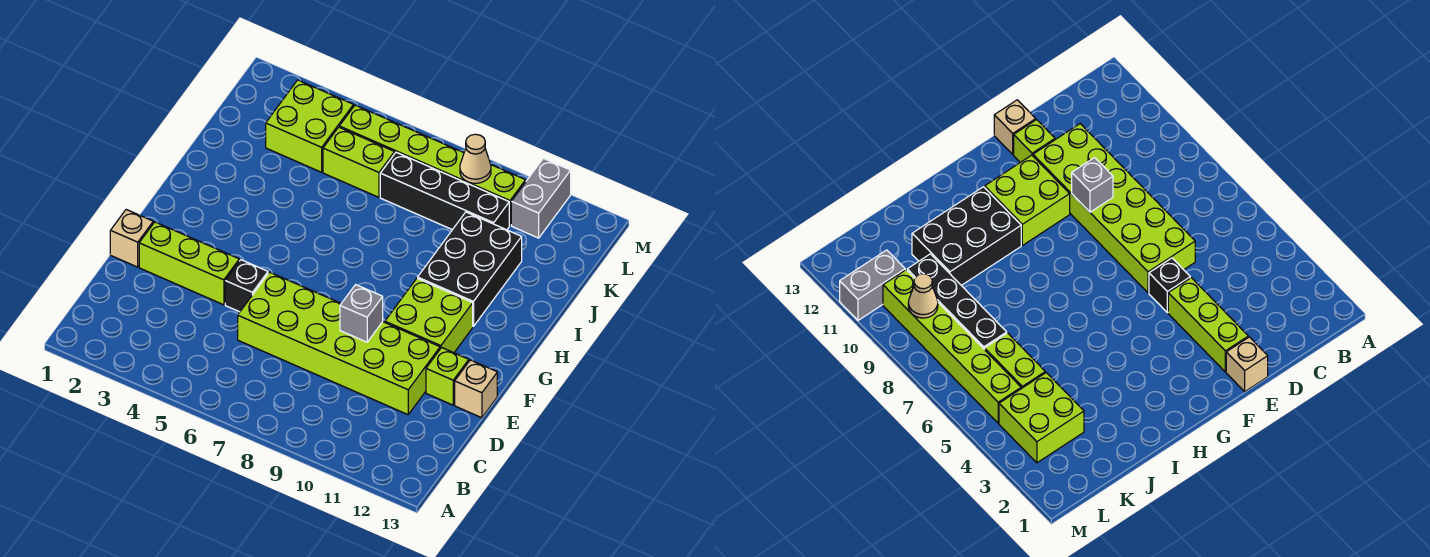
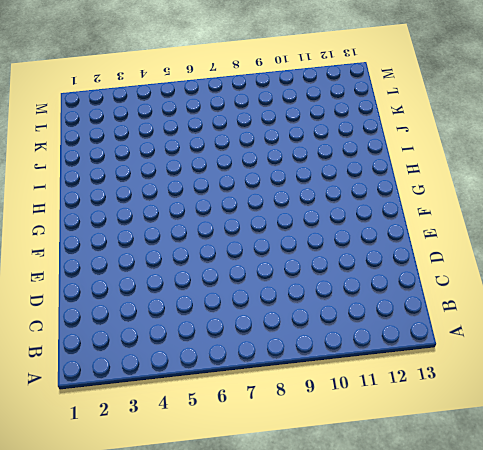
none -> lime 2x6 brick [238,272,440,415]
none -> tan 1x1 brick [110,210,153,267]
none -> lime 1x3 brick [139,222,239,305]

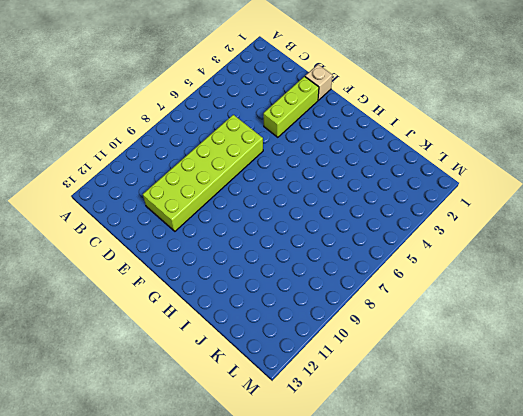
none -> black 1x1 brick [225,260,268,312]
none -> lime 1x1 brick [426,348,469,405]
none -> tan 1x1 brick [455,360,497,418]

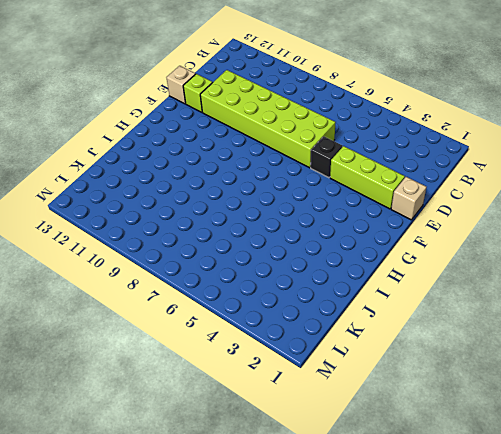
none -> lime 2x2 brick [385,278,473,353]
none -> black 2x3 brick [418,212,522,326]
none -> lime 2x2 brick [266,80,354,172]

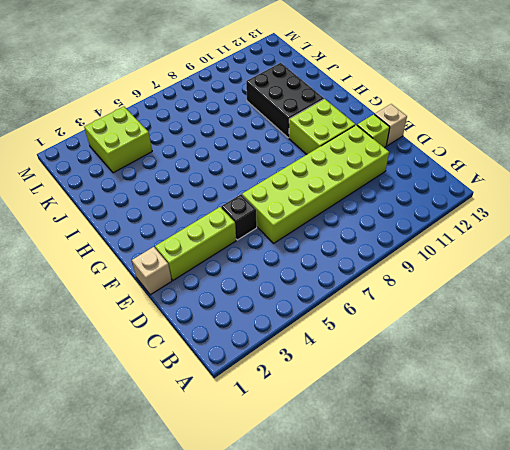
none -> lime 1x2 brick [323,127,395,197]
none -> black 1x4 brick [380,152,509,230]
none -> lime 1x6 brick [339,105,526,225]

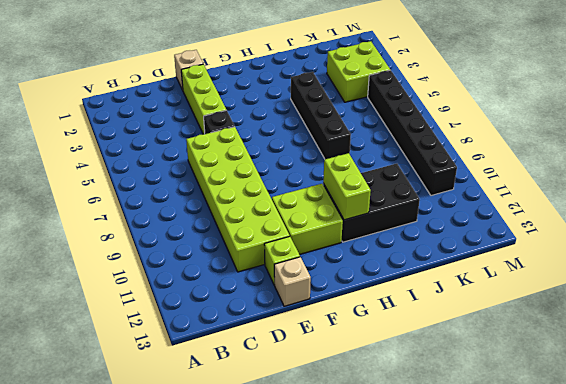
lime 1x2 brick [323,153,371,220] -> lime 1x2 brick moved to [323,127,395,197]
black 1x4 brick [291,72,351,159] -> black 1x4 brick moved to [380,152,509,230]
black 1x6 brick [368,70,457,196] -> lime 1x6 brick [339,105,526,225]
none -> grey 1x2 brick [511,158,571,238]
none -> grey 1x1 brick [340,285,383,342]
none -> tan 1x1 cone [460,134,491,183]

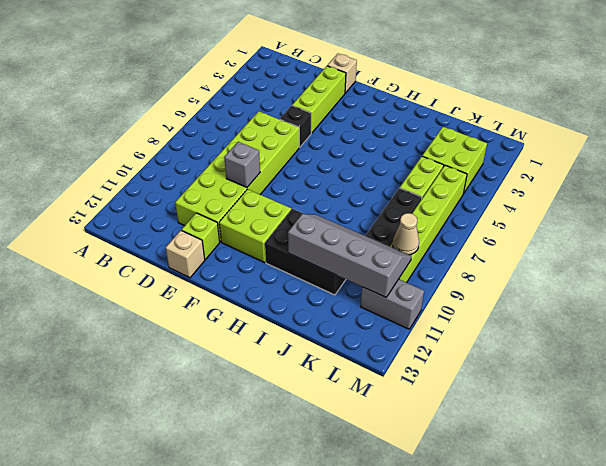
grey 2x4 slope [288,214,412,297] -> none

